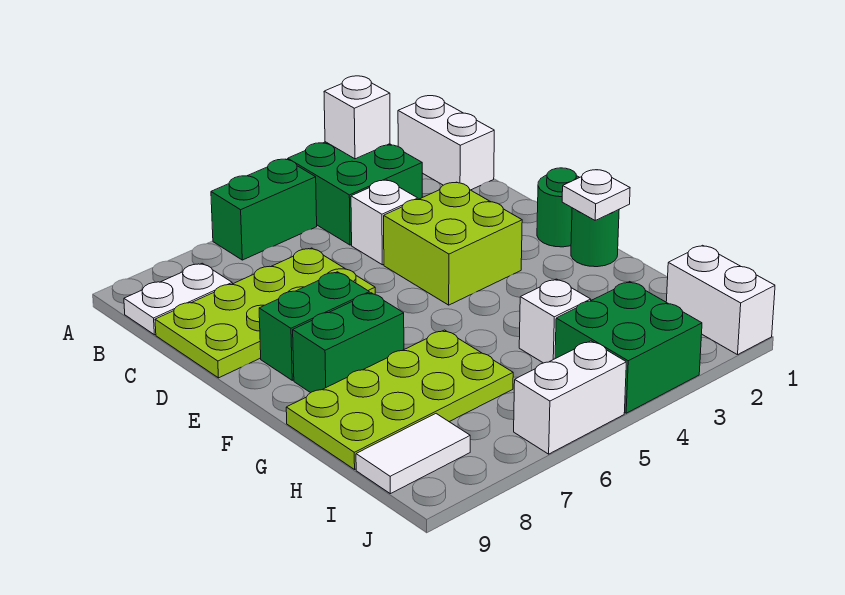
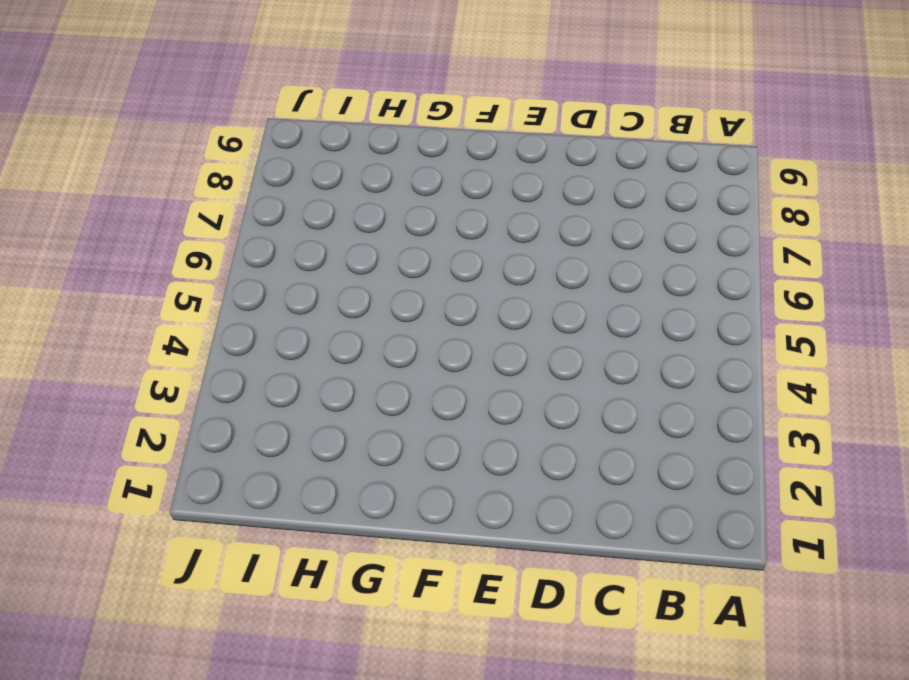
none -> white 1x2 brick [398,96,494,190]
none -> green 2x2 brick [288,142,422,245]
none -> green 1x2 brick [211,159,317,260]

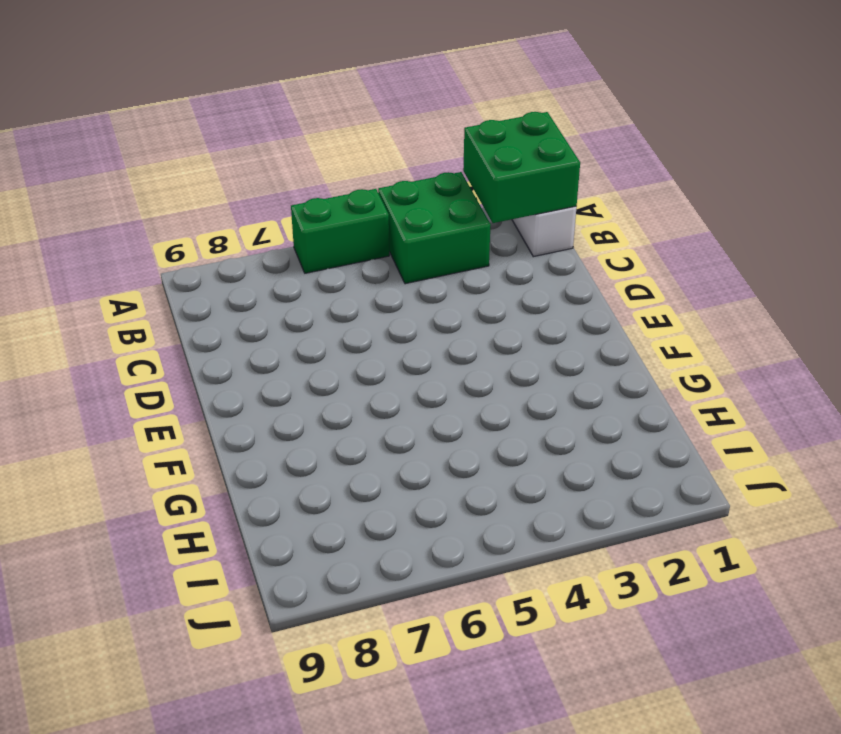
green 2x2 brick [463,112,580,223] -> green 2x2 brick moved to [555,282,702,413]
none -> white 1x2 plate [124,263,232,335]
none -> white 1x1 brick [351,180,418,265]
none -> lime 2x4 plate [155,248,375,378]

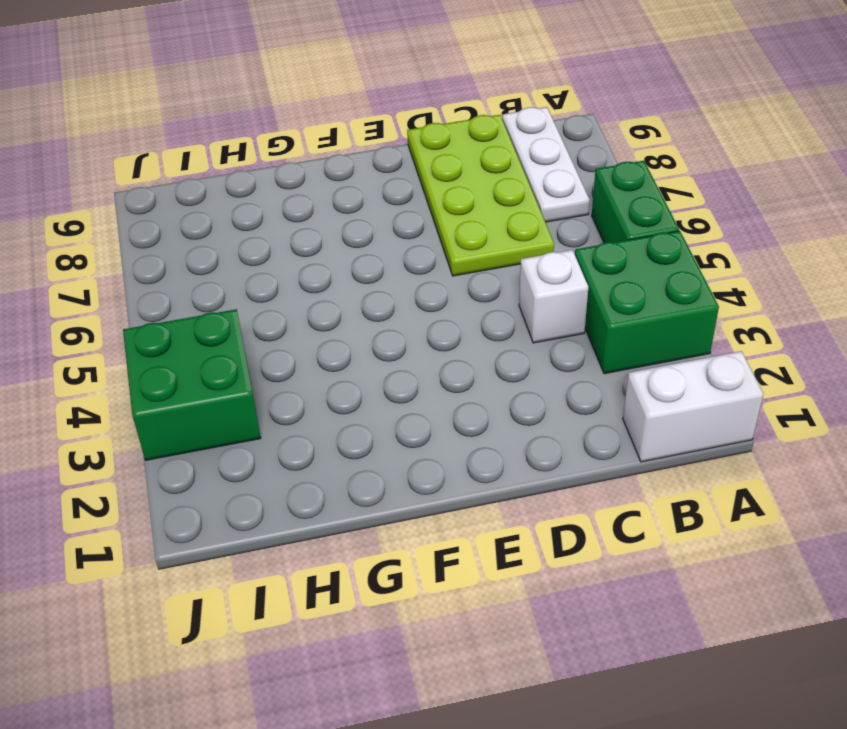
white 1x3 plate [502,107,590,222] -> white 1x2 plate [124,263,232,335]
none -> lime 2x2 brick [384,182,522,305]
none -> green 1x1 round brick [537,168,580,247]
none -> green 1x2 brick [259,272,369,380]

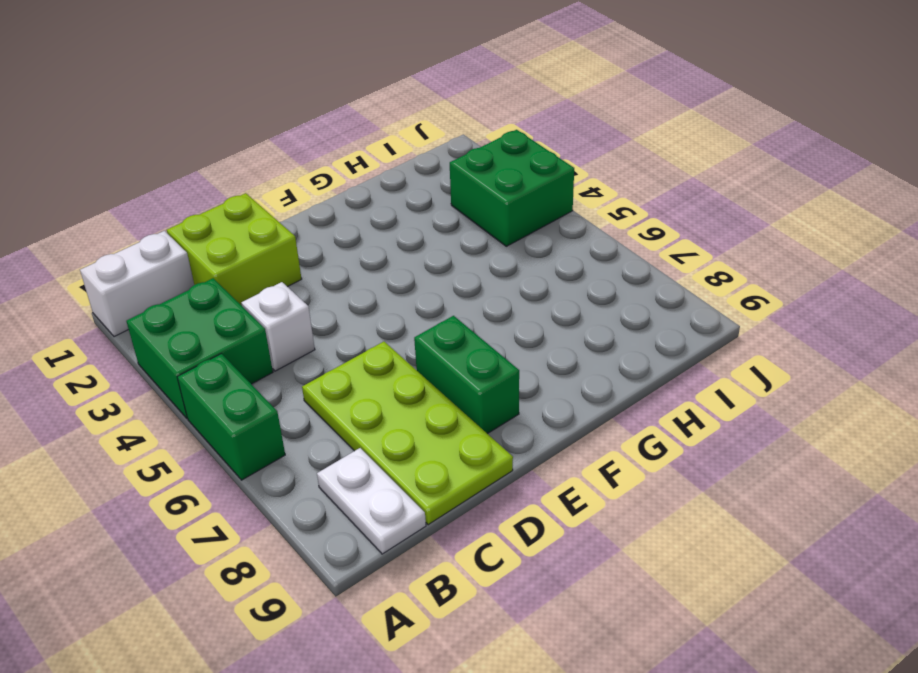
lime 2x2 brick [167,193,302,306] -> lime 2x2 brick moved to [384,182,522,305]
none -> green 1x1 round brick [537,168,580,247]
none -> green 1x1 round brick [571,208,619,267]
none -> green 1x2 brick [293,293,404,393]

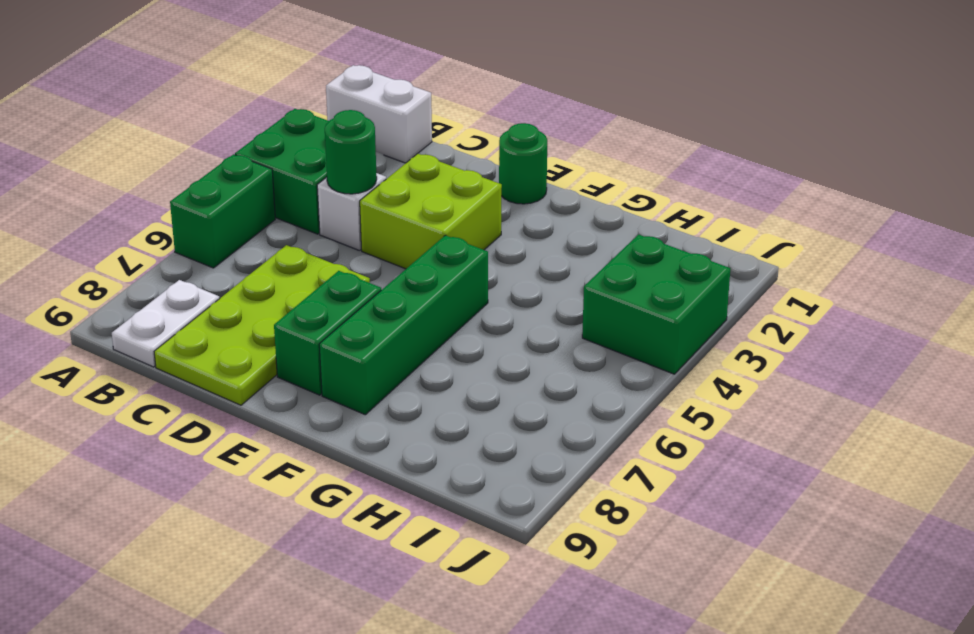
green 1x1 round brick [325,110,377,194] -> green 1x1 round brick moved to [571,208,619,267]
green 1x4 brick [319,235,488,415] -> green 1x2 brick [293,293,404,393]
none -> lime 2x4 plate [286,330,513,469]
none -> white 1x1 brick [519,279,591,363]
none -> white 1x2 brick [666,245,775,355]

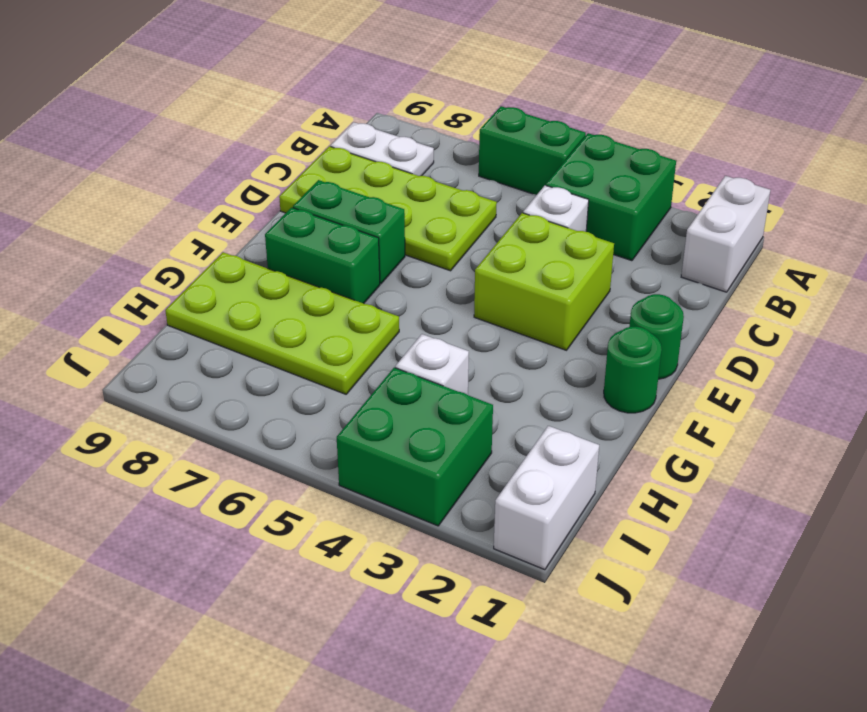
none -> white 1x2 tile [356,414,470,494]
none -> white 1x2 brick [514,341,626,454]
none -> white 1x1 brick [324,76,390,159]

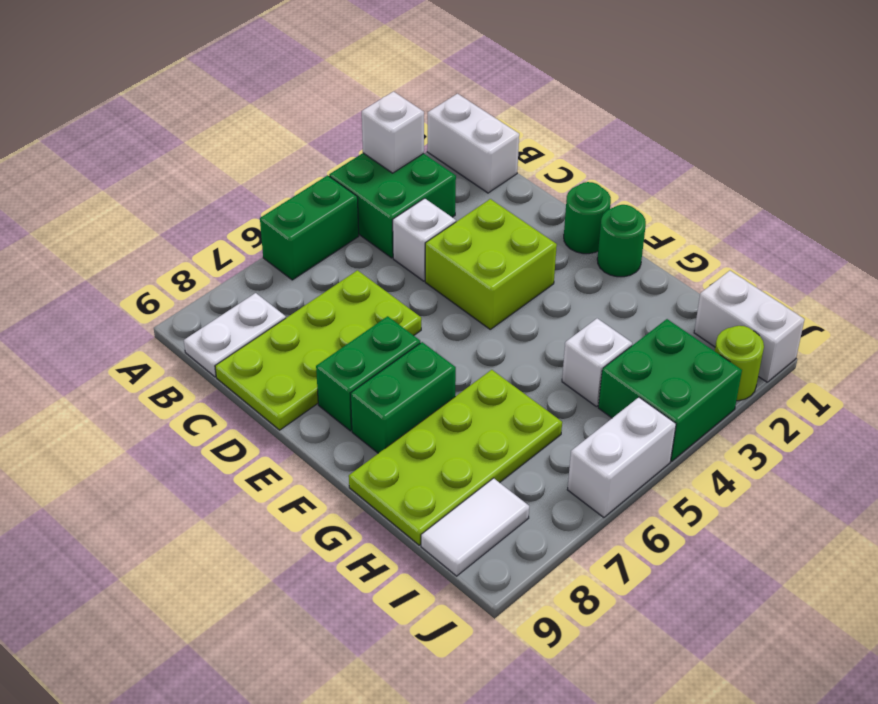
lime 1x1 round brick [715,326,764,401] -> none
none -> white 1x1 plate [562,170,630,220]

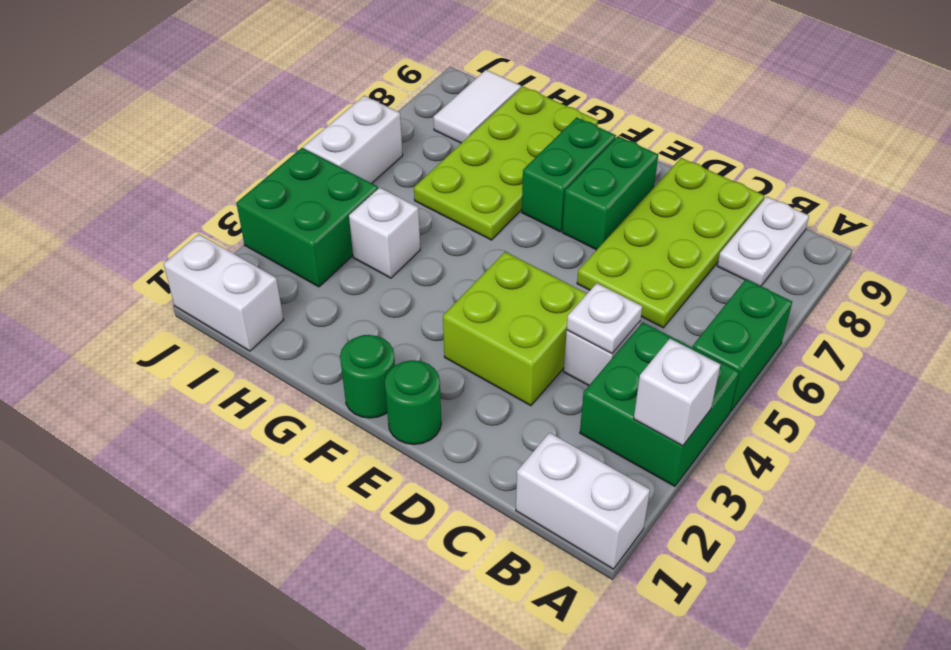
white 1x1 plate [567,283,642,353] -> white 1x1 plate moved to [562,170,630,220]

